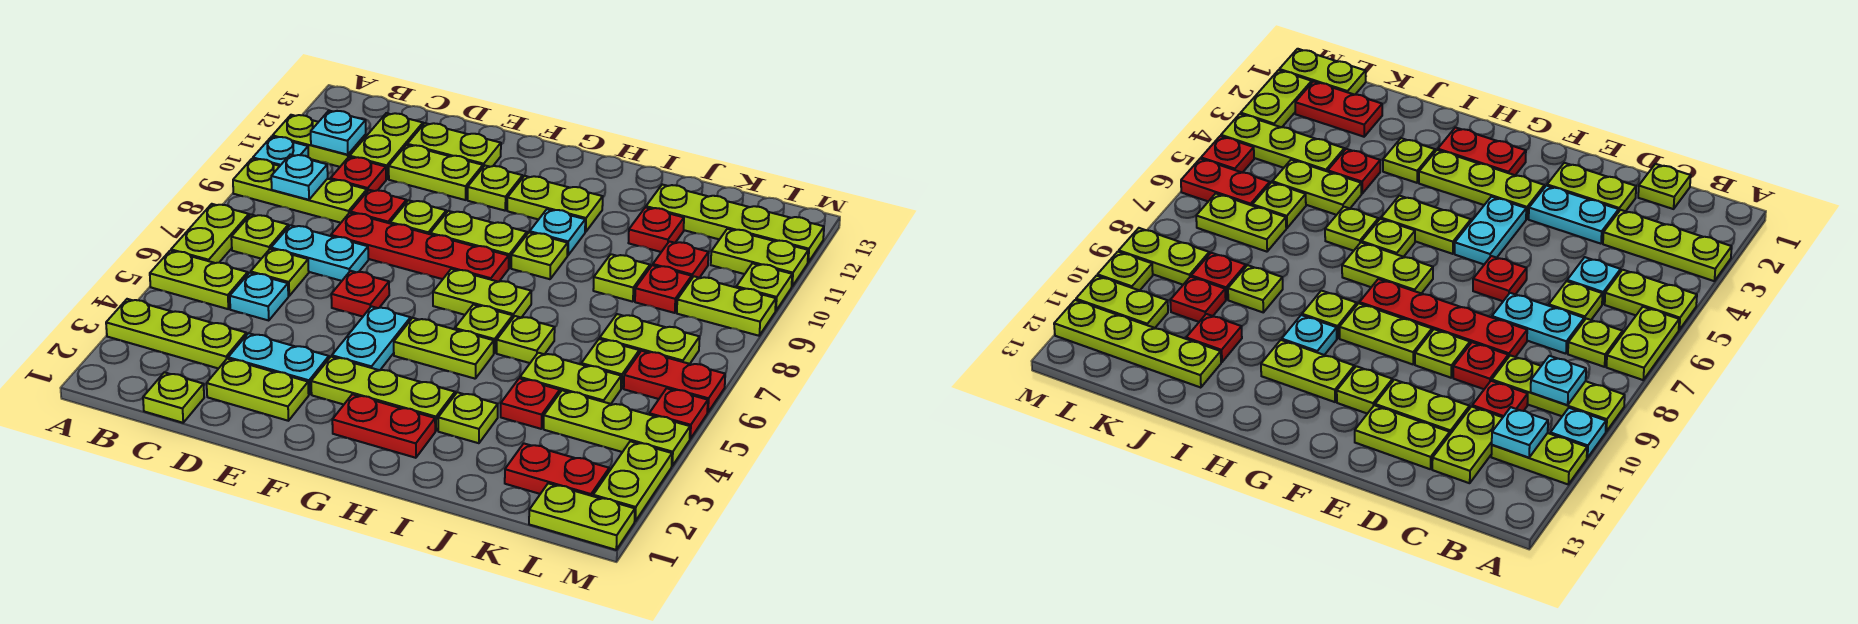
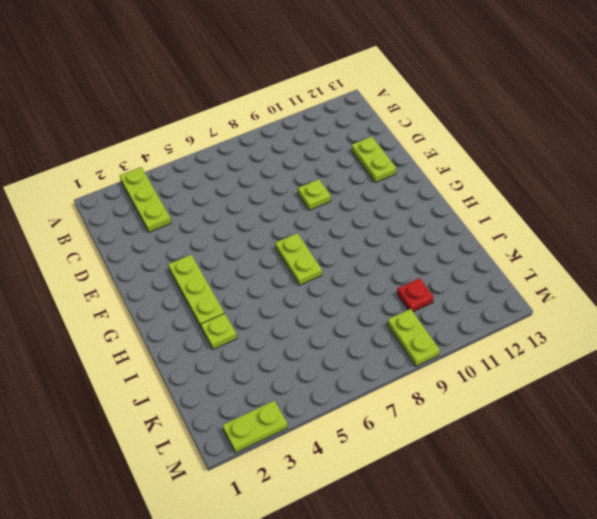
none -> lime 1x2 plate [150,251,248,309]
none -> lime 1x2 plate [171,204,249,263]
none -> lime 1x3 plate [233,159,367,223]
none -> cyan 1x1 plate [253,137,308,166]

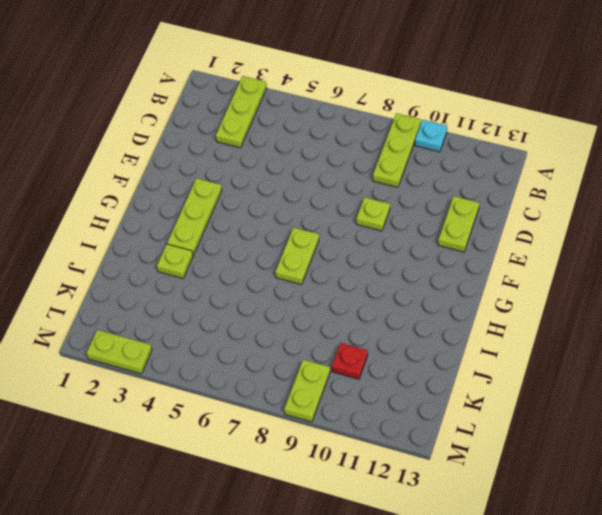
none -> lime 1x2 plate [150,251,248,309]
none -> lime 1x2 plate [171,204,249,263]
none -> lime 1x2 plate [273,115,366,167]
none -> lime 1x1 plate [231,215,288,259]

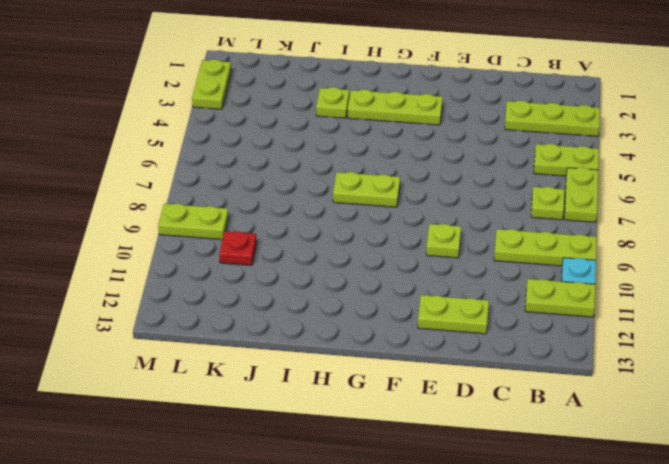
none -> lime 1x1 plate [143,372,204,423]
none -> cyan 1x1 plate [230,273,288,321]
none -> lime 1x1 plate [251,249,309,296]
none -> cyan 1x2 plate [271,225,368,281]

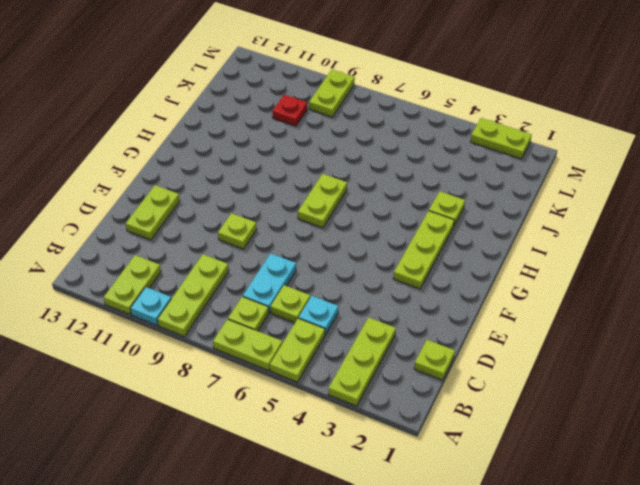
none -> red 1x1 plate [331,157,386,191]
none -> lime 1x2 plate [350,113,423,179]
none -> lime 1x2 plate [207,359,309,421]
none -> cyan 1x2 plate [228,333,329,395]

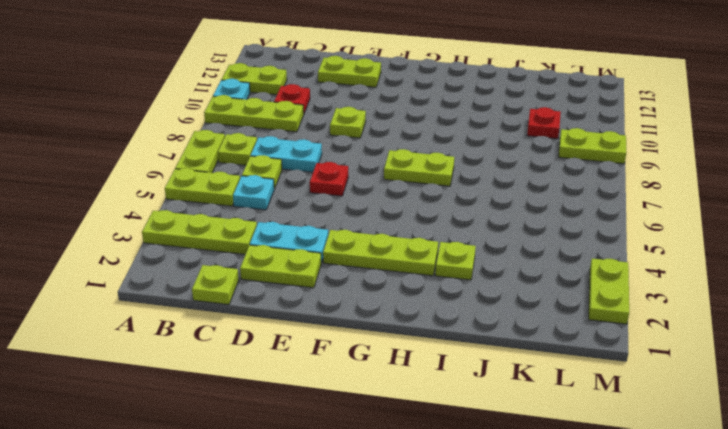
none -> lime 1x2 plate [350,113,423,179]
none -> red 1x4 plate [331,213,509,282]
none -> red 1x1 plate [351,190,407,223]
none -> lime 1x2 plate [389,145,483,200]

